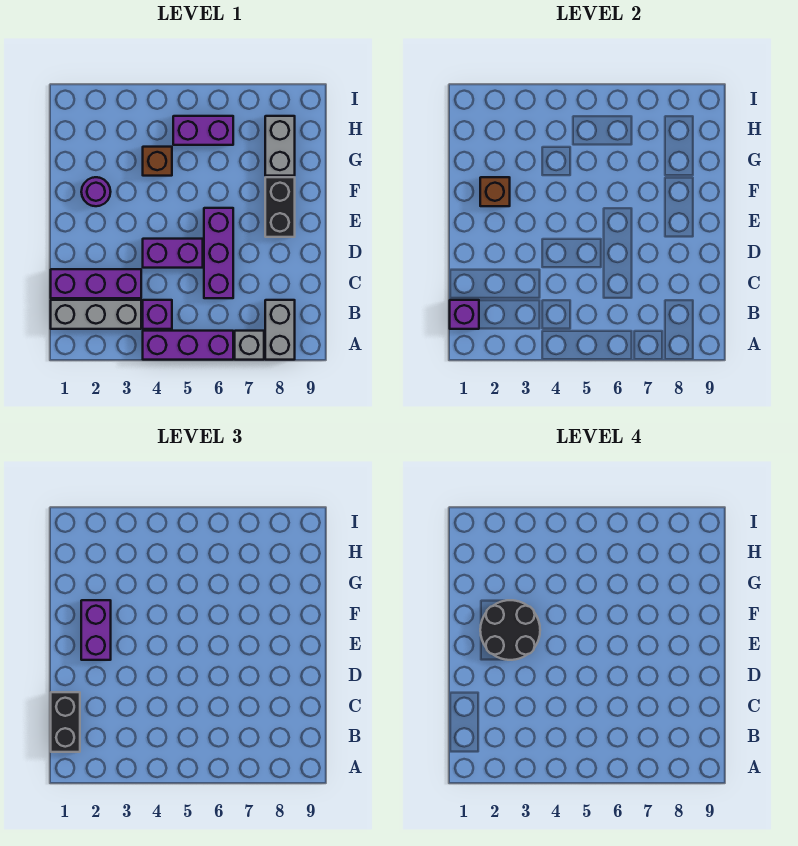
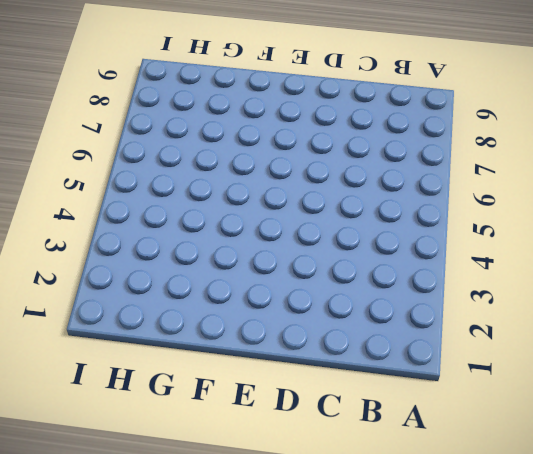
none -> purple 1x3 brick [143,331,233,360]
none -> grey 1x1 brick [235,331,264,360]
none -> grey 1x2 brick [265,300,295,360]

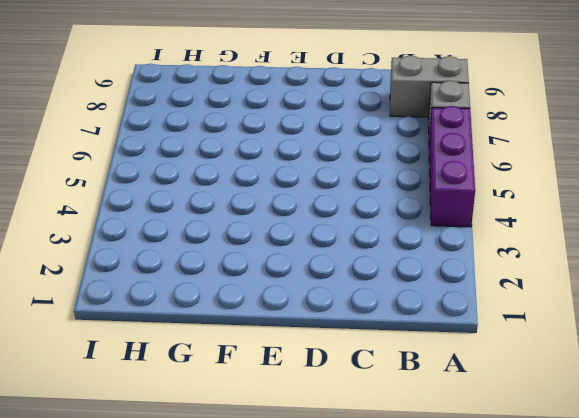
none -> grey 1x3 brick [51,300,141,329]
none -> purple 1x1 brick [143,300,172,329]
none -> purple 1x3 brick [51,269,141,298]

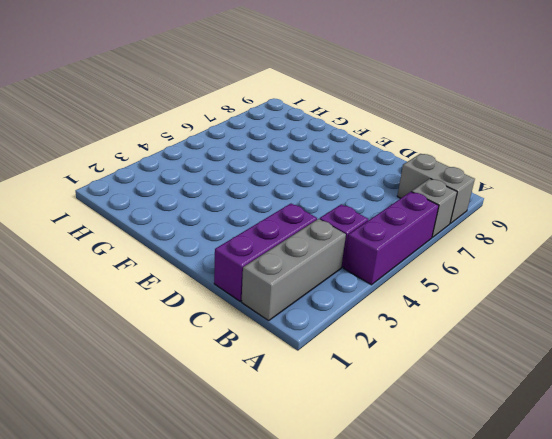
none -> purple 1x3 brick [204,208,233,298]
none -> purple 1x2 brick [143,239,203,268]
none -> black 1x2 brick [265,177,295,237]

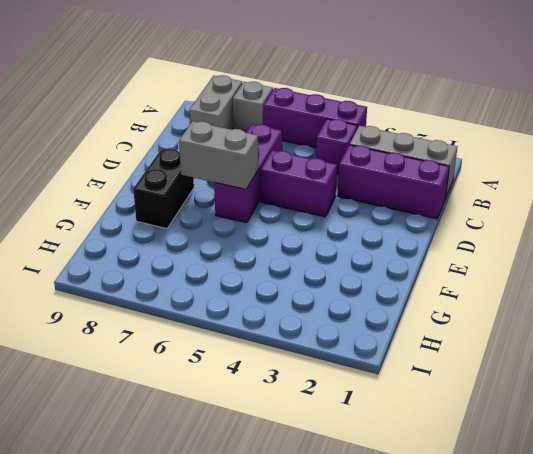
grey 1x2 brick [179,121,258,190] -> grey 1x2 brick turned to [265,116,295,176]
none -> purple 1x1 round brick [81,177,111,206]
none -> brown 1x1 brick [143,147,172,176]
none -> purple 1x2 brick [173,116,233,145]

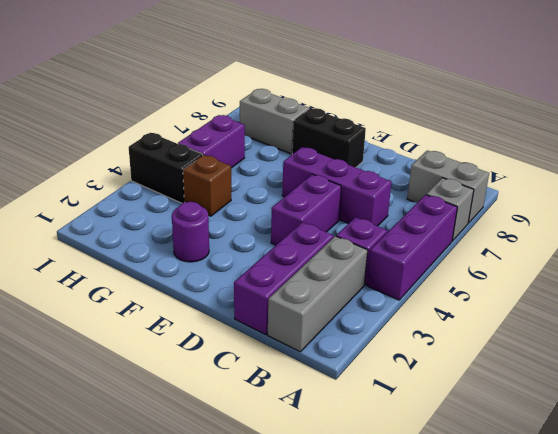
black 1x2 brick [129,133,203,204] -> black 1x2 brick moved to [51,692,80,752]
none -> purple 1x1 brick [450,300,479,329]
none -> brown 1x1 brick [480,177,510,206]
none -> purple 1x2 brick [81,600,111,660]

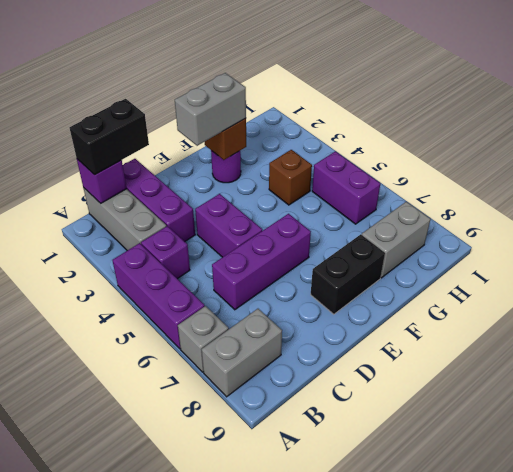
grey 1x2 brick [175,73,246,146] -> purple 1x2 brick [81,600,111,660]
none -> black 2x2 round brick [480,600,540,660]

